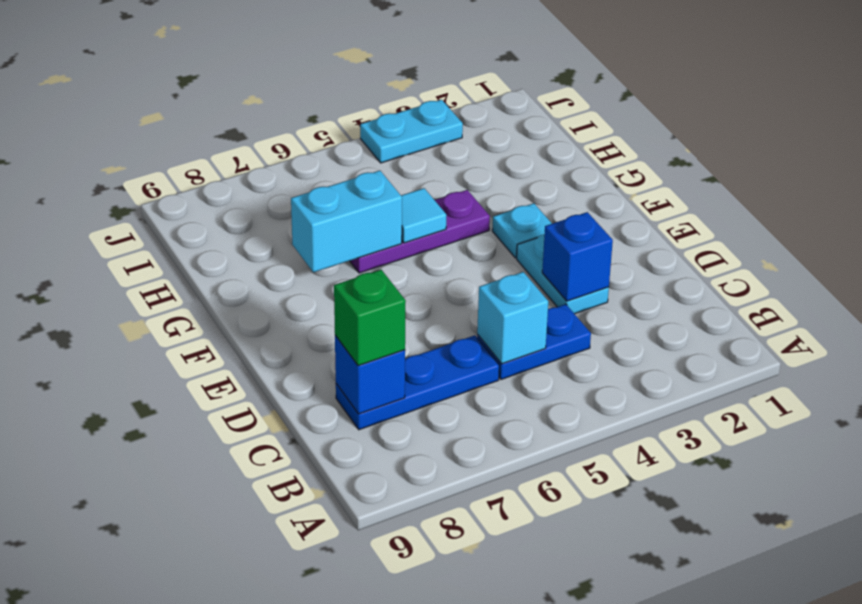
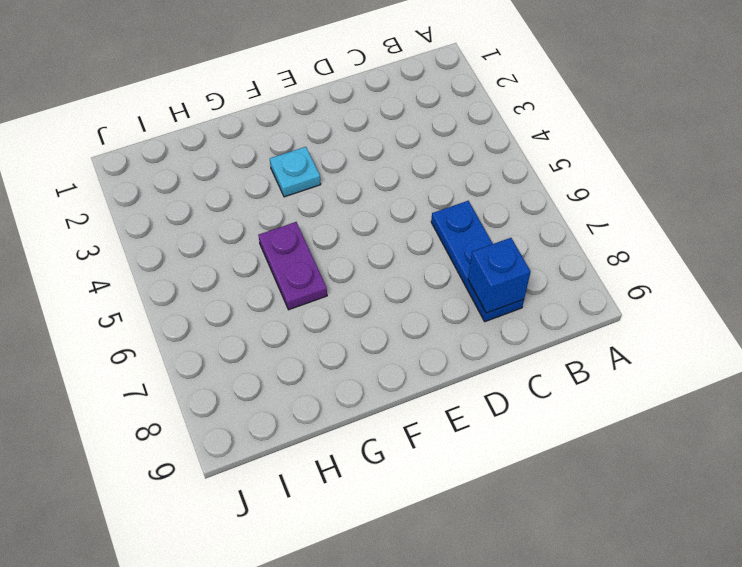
purple 1x2 plate [258,222,327,310] -> purple 1x3 plate [350,190,490,273]
none -> blue 1x2 plate [477,304,591,379]
none -> cyan 1x2 plate [517,234,609,314]
none -> cyan 1x2 plate [360,100,463,163]

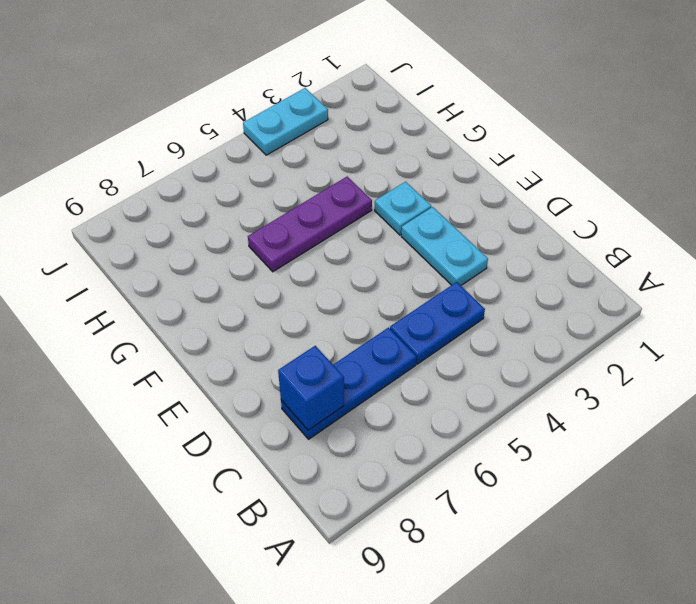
none -> cyan 1x1 brick [477,272,548,364]
none -> blue 1x1 brick [542,212,613,301]
none -> cyan 1x1 tile [401,188,446,243]

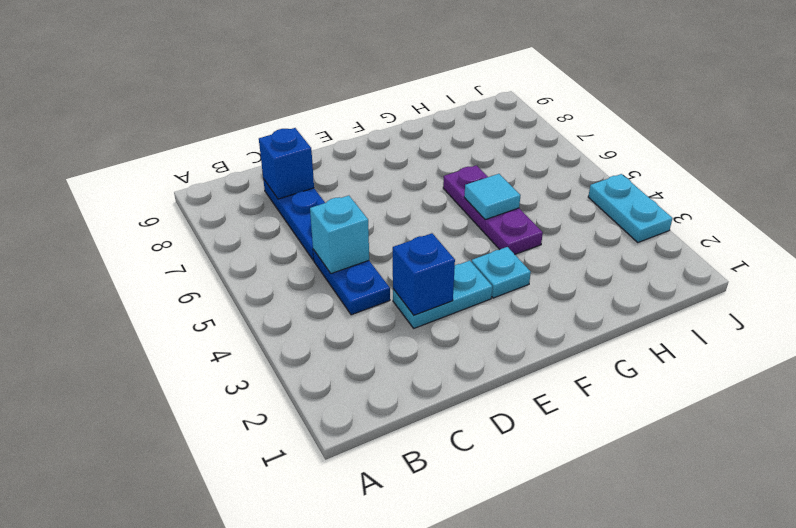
none -> cyan 1x2 brick [291,171,402,272]
none -> green 1x1 brick [334,270,406,366]

